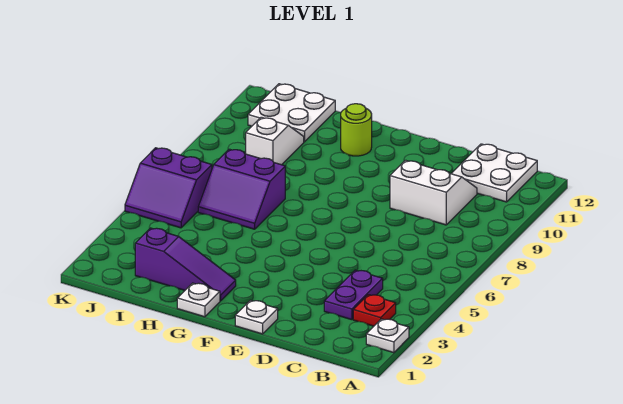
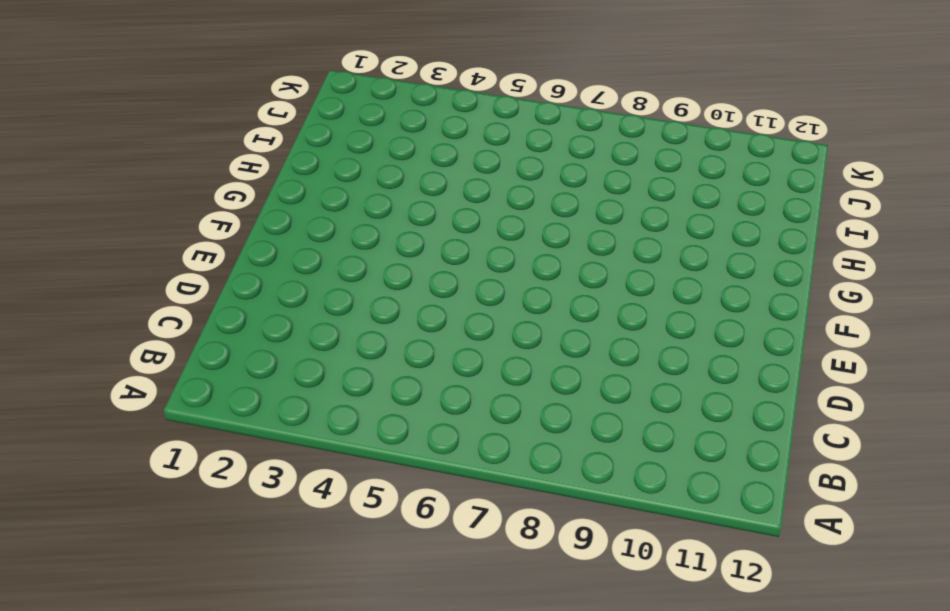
none -> white 1x1 plate [366,319,409,353]
none -> red 1x1 plate [353,295,396,326]
none -> white 2x2 plate [451,144,537,202]

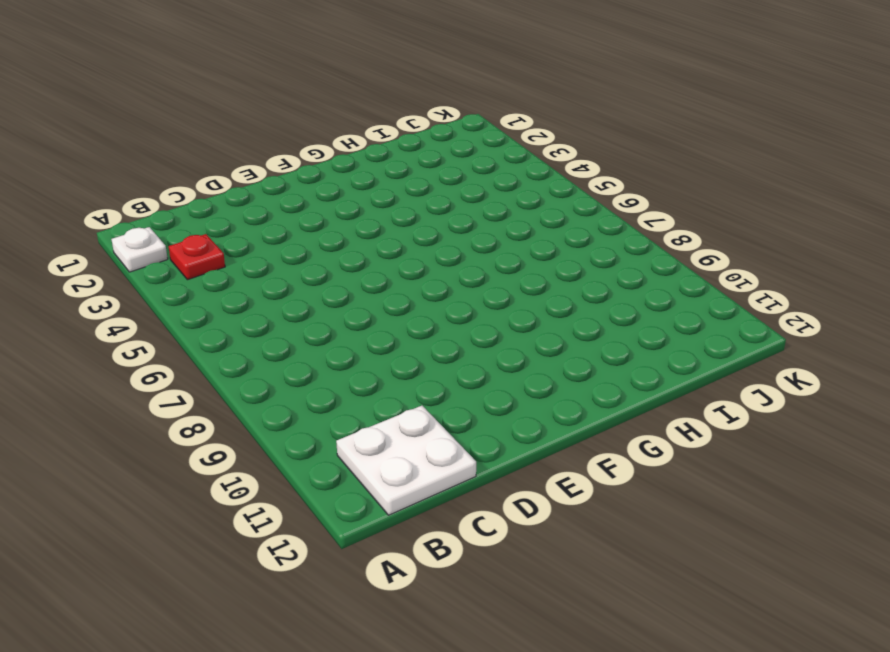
none -> purple 1x2 plate [324,270,383,320]
none -> white 2x2 slope [390,160,477,225]
none -> white 1x1 plate [235,300,278,334]

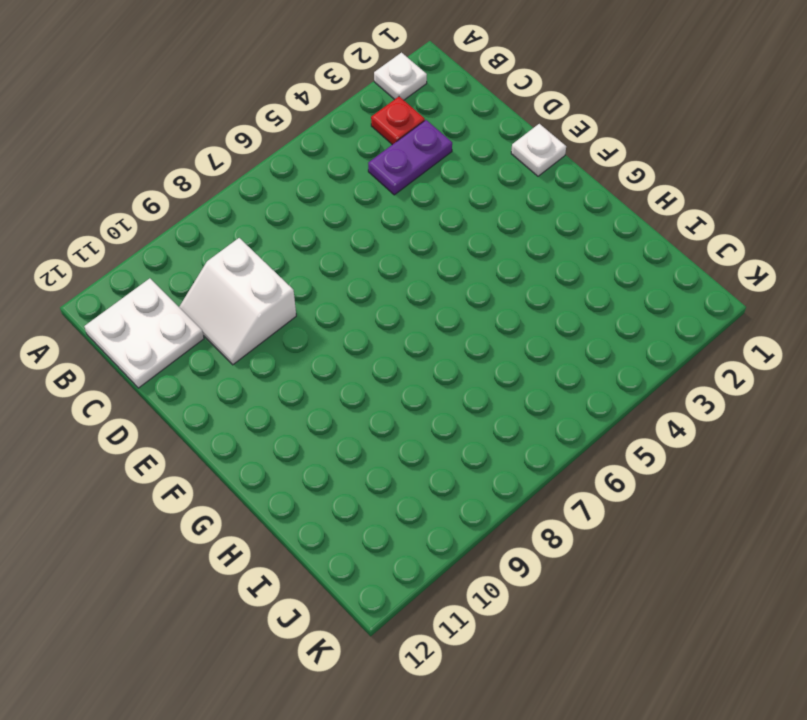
none -> white 1x1 plate [177,283,220,317]
none -> purple 1x3 slope [135,228,236,301]
none -> lime 1x1 round brick [341,104,372,156]

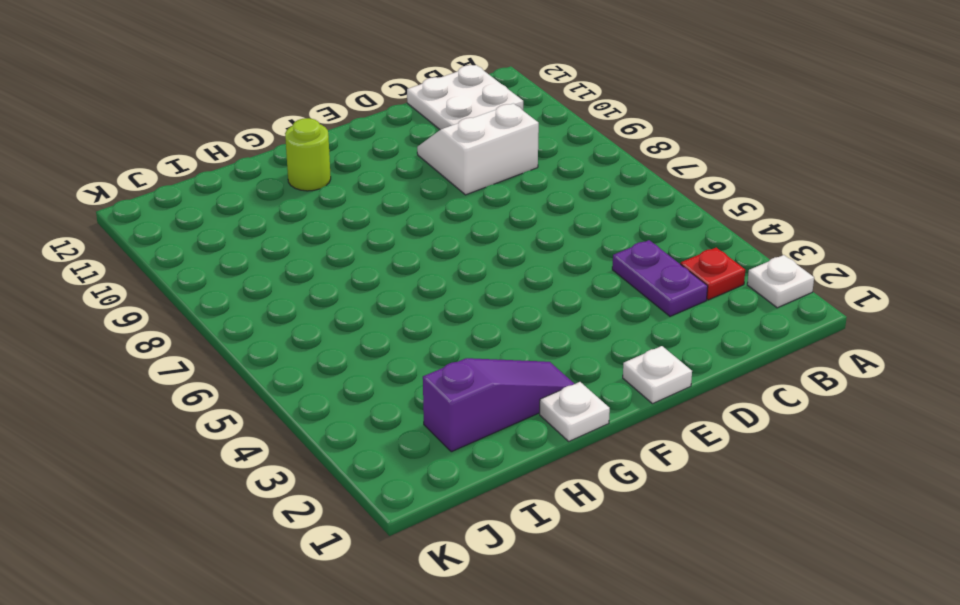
none -> purple 2x2 slope [198,149,285,229]
none -> white 1x2 slope [246,117,304,165]
none -> white 2x2 plate [248,84,335,142]

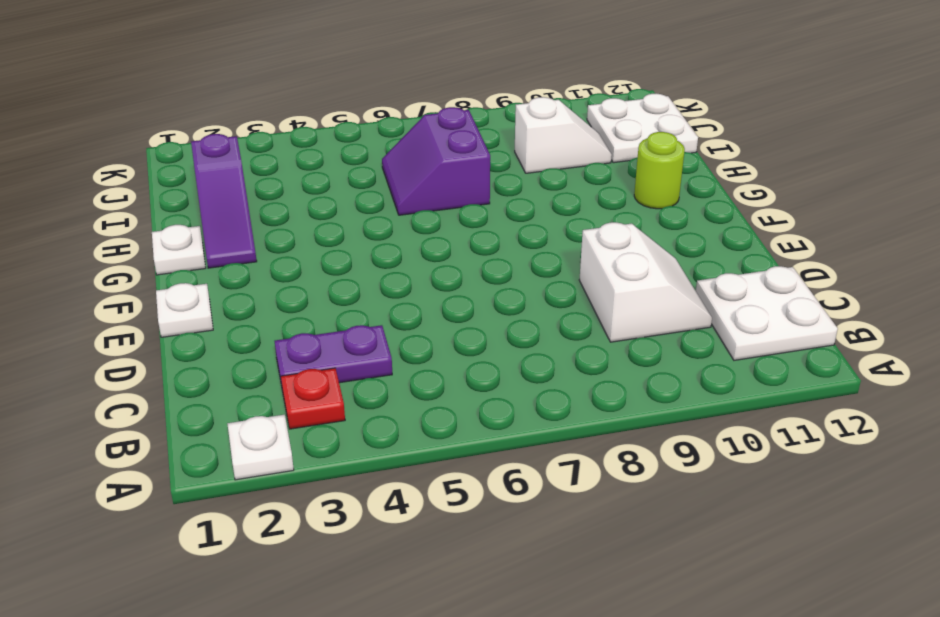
none -> purple 2x2 slope [125,148,212,228]

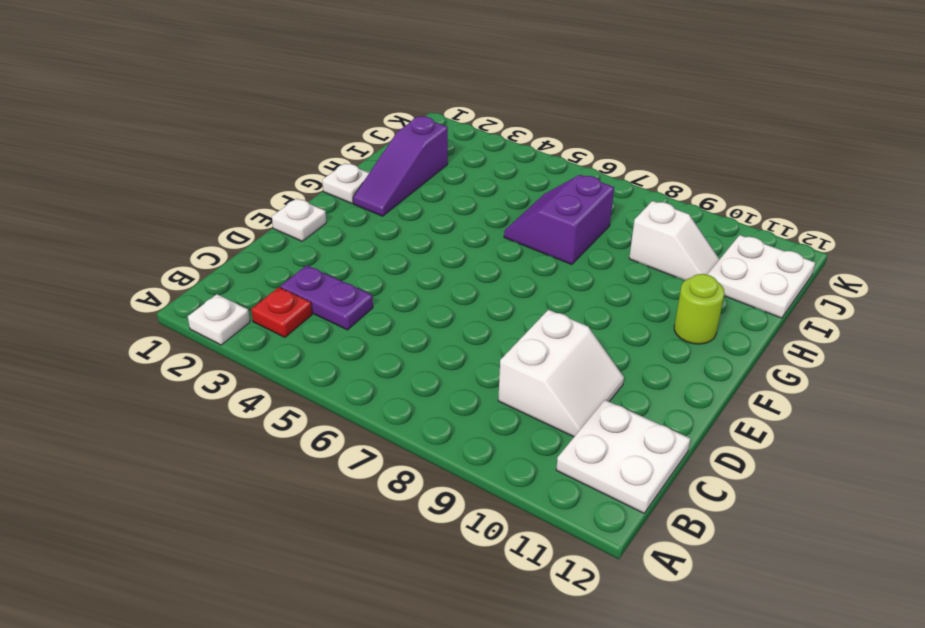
none -> purple 2x2 slope [125,148,212,228]

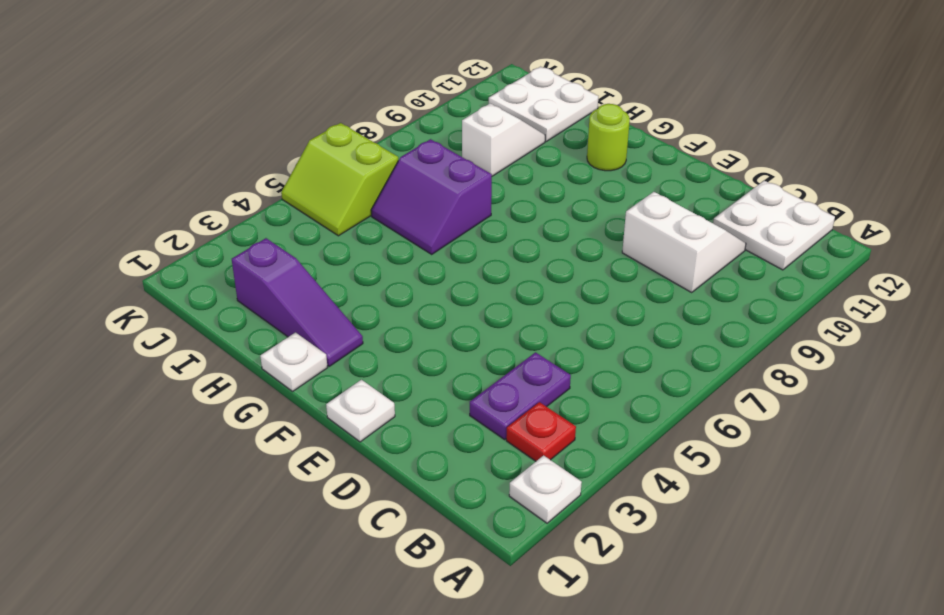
lime 2x2 slope [281,123,398,236] -> purple 2x2 slope [125,148,212,228]

